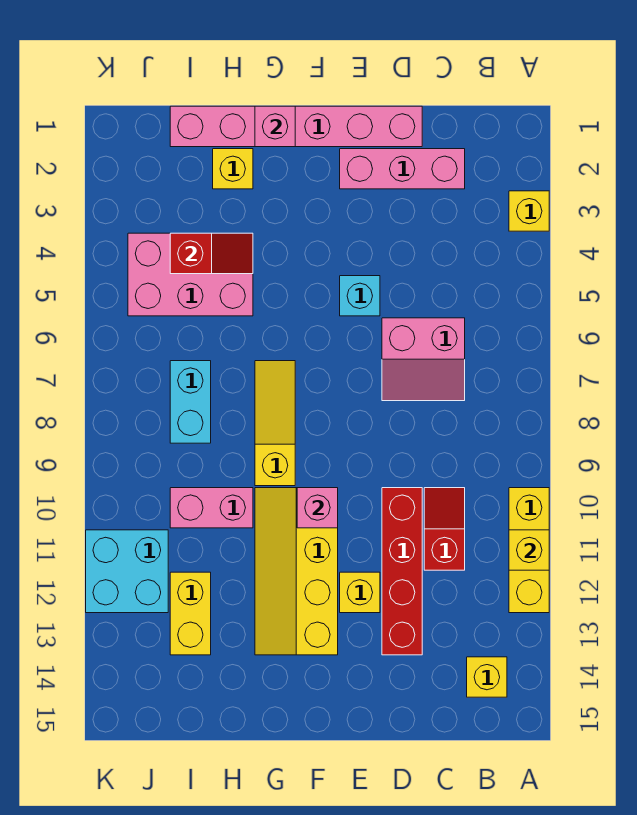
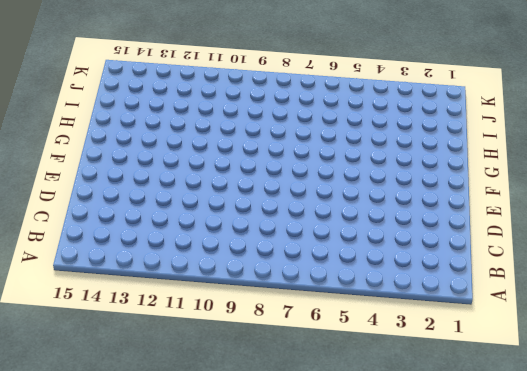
none -> yellow 1x1 brick [509,191,549,231]
none -> yellow 1x3 brick [509,488,549,613]
none -> yellow 1x1 brick [467,657,507,697]

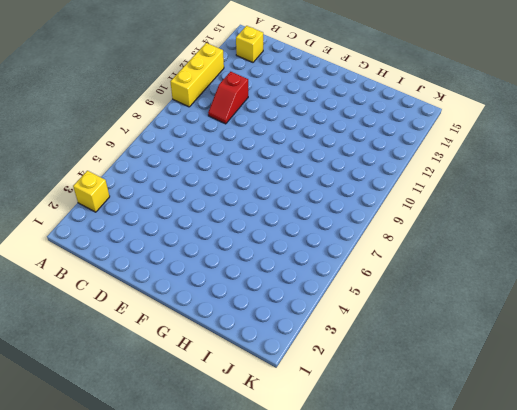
none -> pink 1x3 brick [340,149,465,189]
none -> pink 2x2 slope [382,318,465,401]
none -> pink 1x6 brick [170,106,422,147]

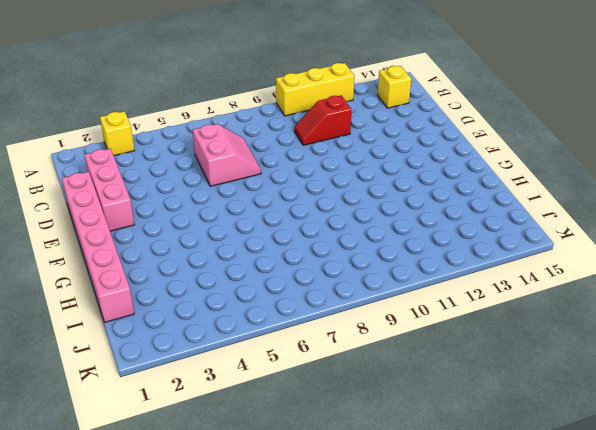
none -> red 1x4 brick [382,488,422,655]
none -> cyan 1x1 brick [340,276,380,316]
none -> yellow 1x1 brick [340,572,380,613]

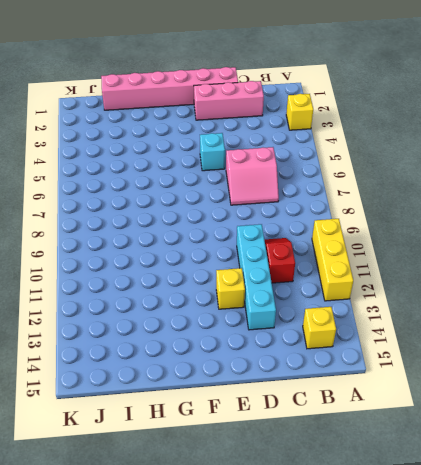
cyan 1x4 brick [237,224,276,330] -> red 1x4 brick [382,488,422,655]
none -> yellow 2x4 slope [255,488,338,655]
none -> yellow 1x3 slope [255,361,295,486]
none -> yellow 1x1 brick [213,149,253,189]

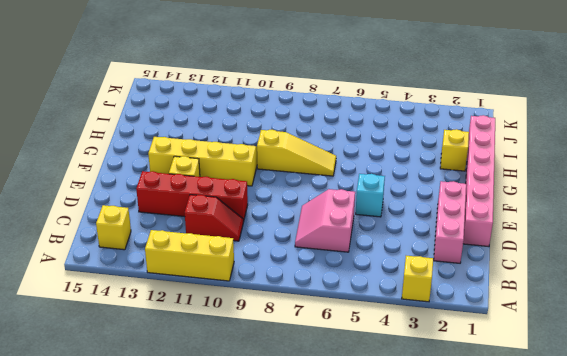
none -> pink 2x3 brick [128,233,253,316]
none -> pink 1x2 brick [170,488,253,528]
none -> cyan 1x2 brick [170,361,211,443]

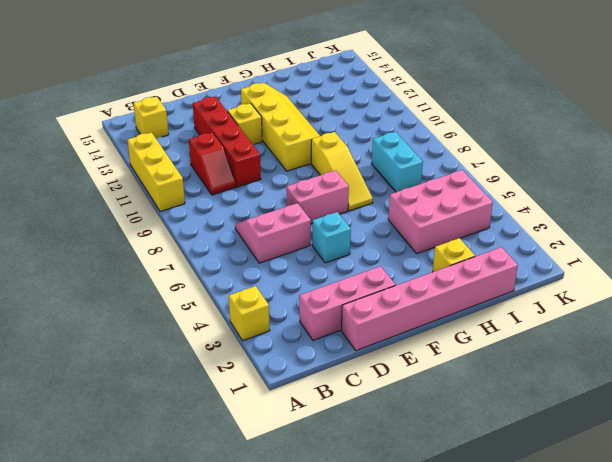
pink 1x2 brick [286,170,349,224] -> pink 1x2 brick moved to [170,488,253,528]
none -> yellow 1x2 brick [170,572,211,655]
none -> cyan 2x2 brick [86,530,168,613]
none -> yellow 1x1 brick [509,530,549,570]

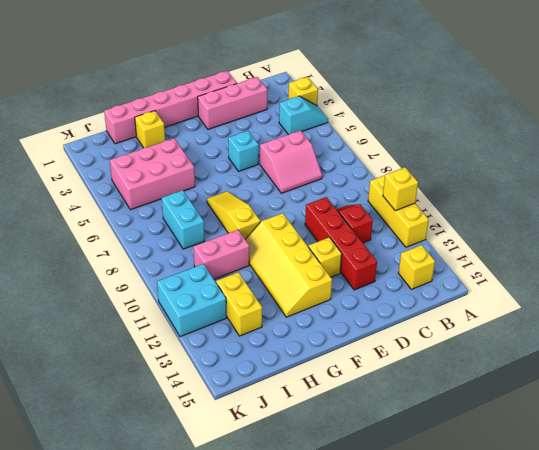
cyan 1x2 slope [279,96,328,135] -> none
none -> pink 1x1 brick [297,488,338,528]
none -> pink 1x1 brick [255,106,295,147]
none -> red 1x2 slope [170,233,253,274]

